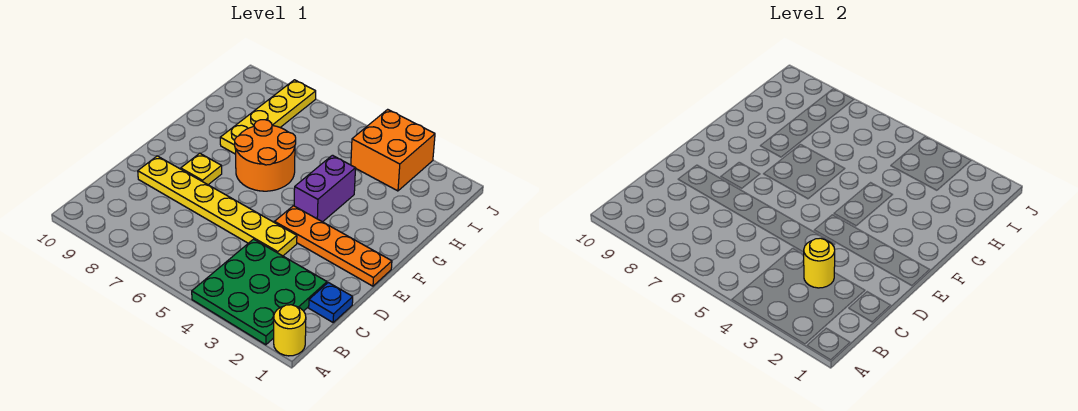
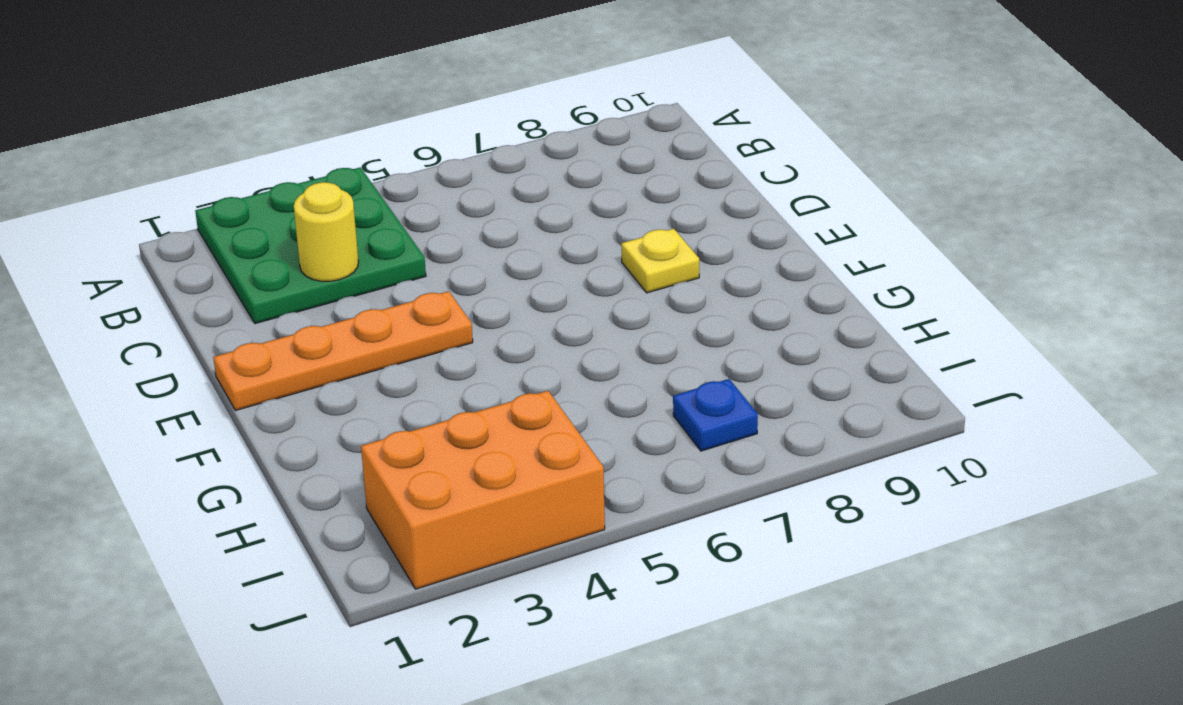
orange 2x3 brick [361,391,605,589] -> orange 2x2 brick [351,109,435,191]
blue 1x1 plate [673,379,758,451] -> blue 1x1 plate moved to [309,282,353,322]
none -> yellow 1x1 round brick [274,305,306,356]
none -> yellow 1x6 plate [138,156,297,256]

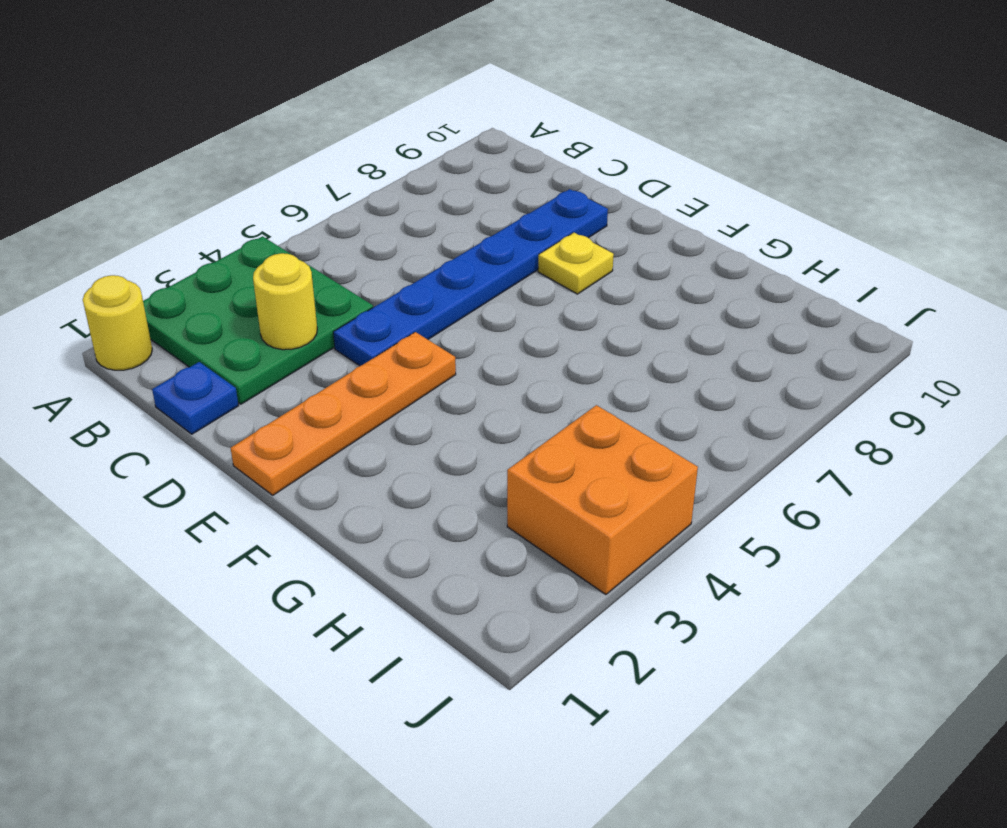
blue 1x6 plate [333,189,608,366] -> yellow 1x6 plate [138,156,297,256]
none -> purple 1x2 brick [294,155,355,222]
none -> orange 2x2 round brick [235,120,296,191]

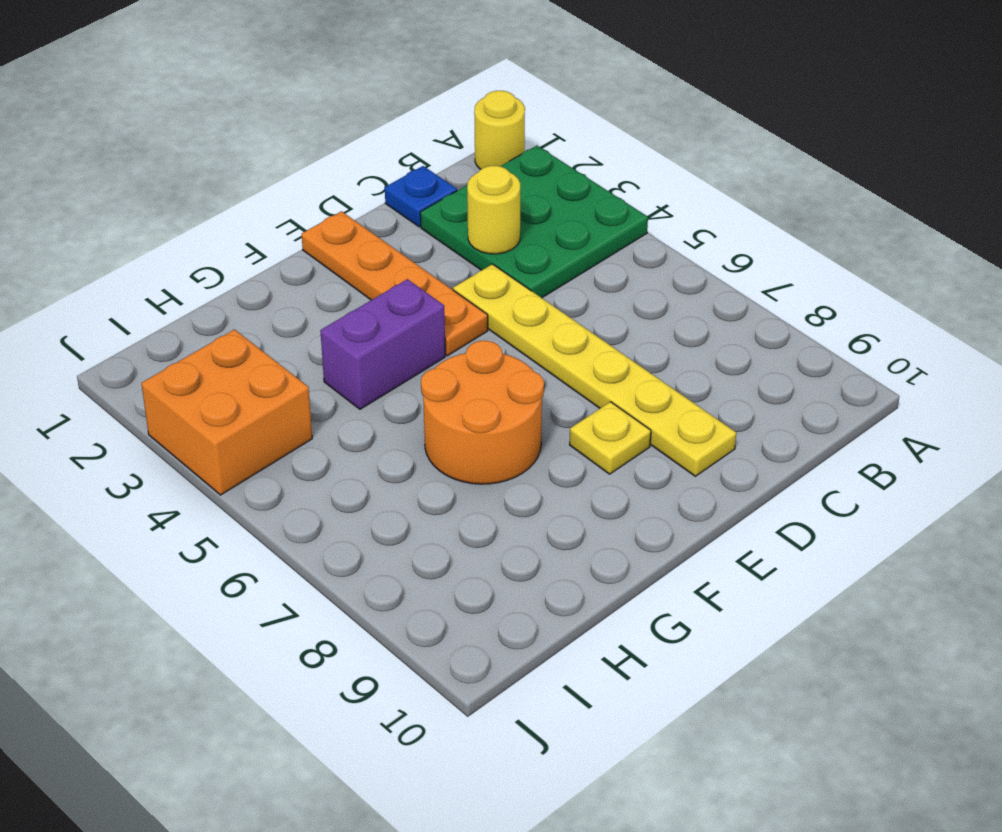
none -> yellow 1x4 plate [220,80,316,154]

